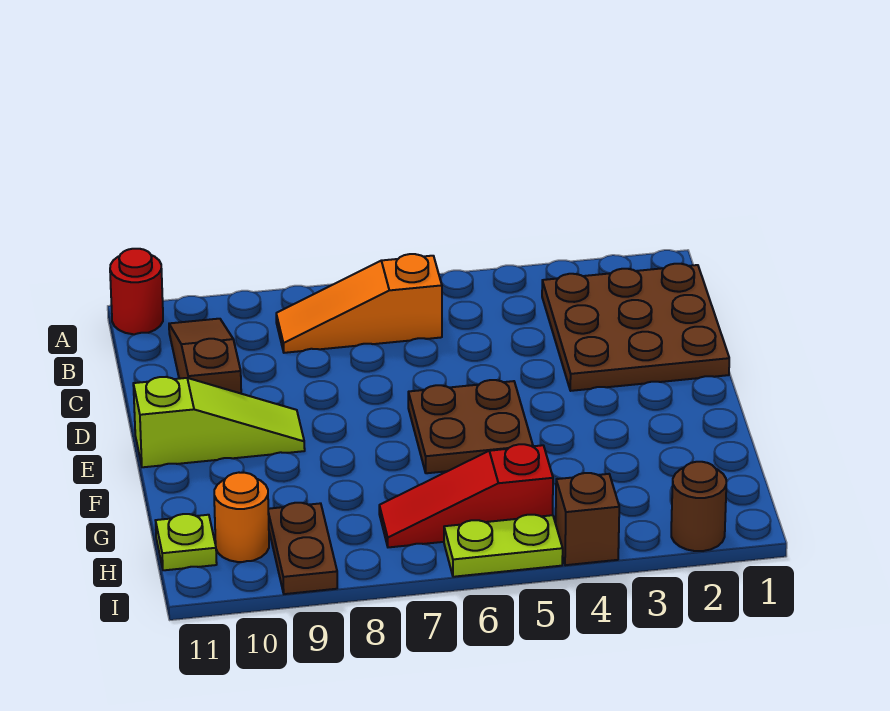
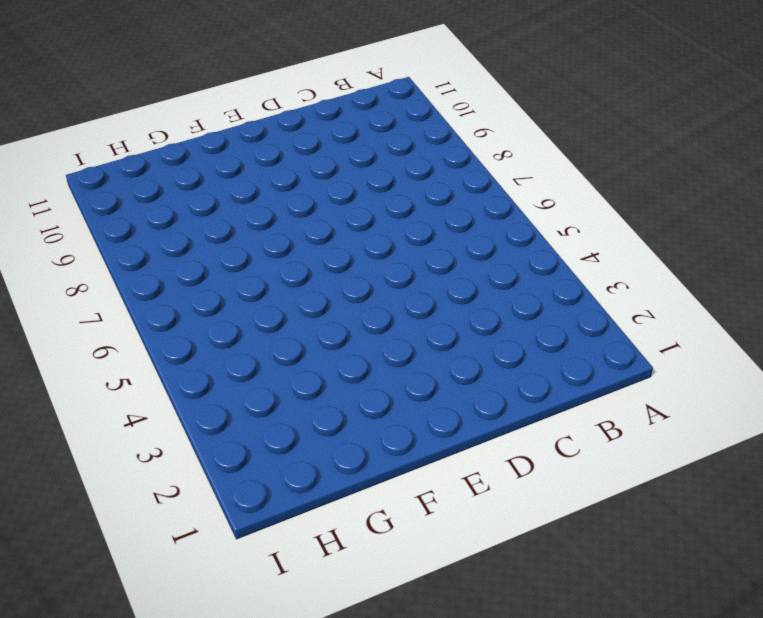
none -> red 1x1 round brick [110,249,163,334]
none -> brown 3x3 plate [542,264,729,391]
none -> orange 1x3 slope [276,254,442,353]

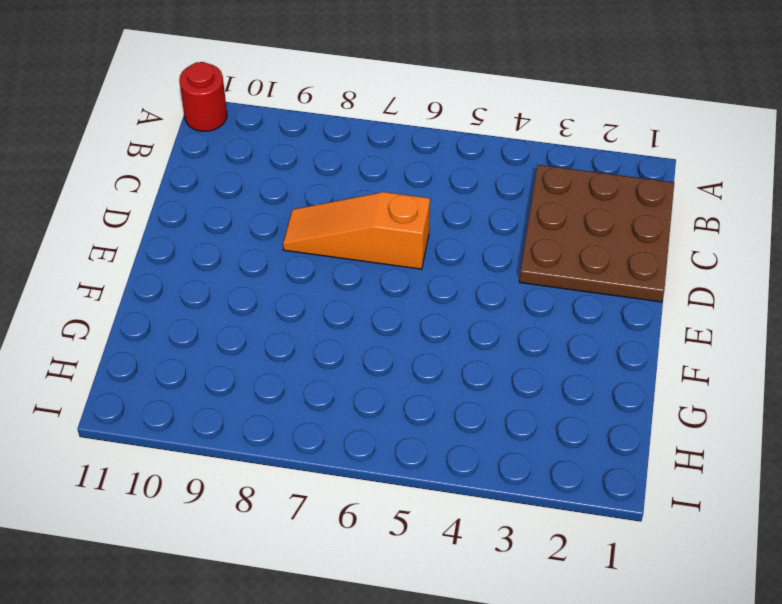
orange 1x3 slope [283,192,430,269] -> orange 1x3 slope moved to [276,254,442,353]
none -> brown 1x3 slope [169,319,241,393]
none -> brown 2x2 plate [408,380,533,473]
none -> lime 1x3 slope [133,377,305,467]

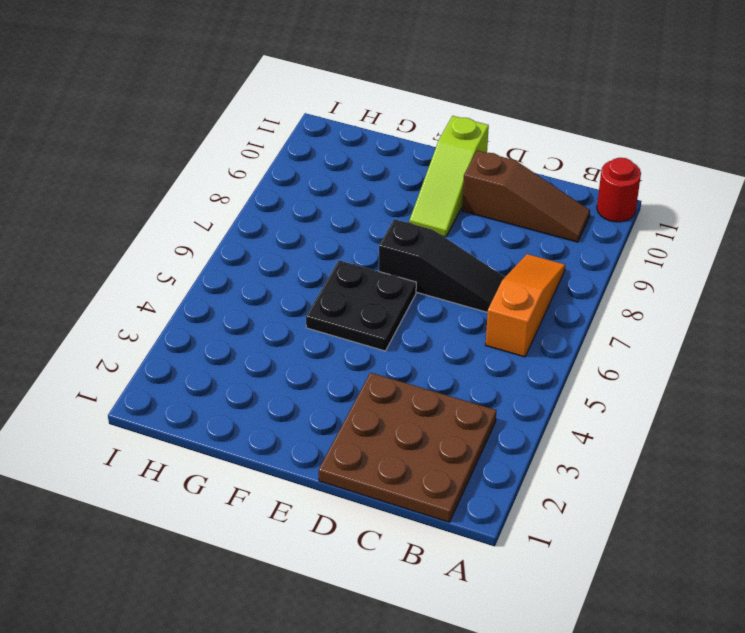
black 1x3 slope [379,219,505,312] -> none
black 2x2 plate [306,260,416,351] -> brown 2x2 plate [408,380,533,473]
none -> red 1x3 slope [379,444,553,547]
none -> brown 1x2 plate [268,503,337,594]
none -> orange 1x1 round brick [214,473,269,562]

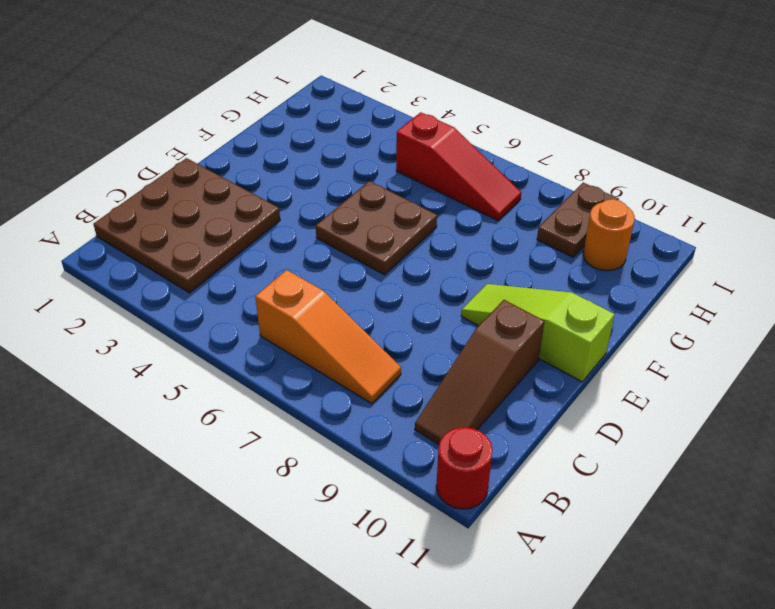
none -> lime 1x1 plate [155,514,217,570]
none -> brown 1x1 round brick [671,462,726,551]
none -> brown 1x1 brick [556,473,619,565]

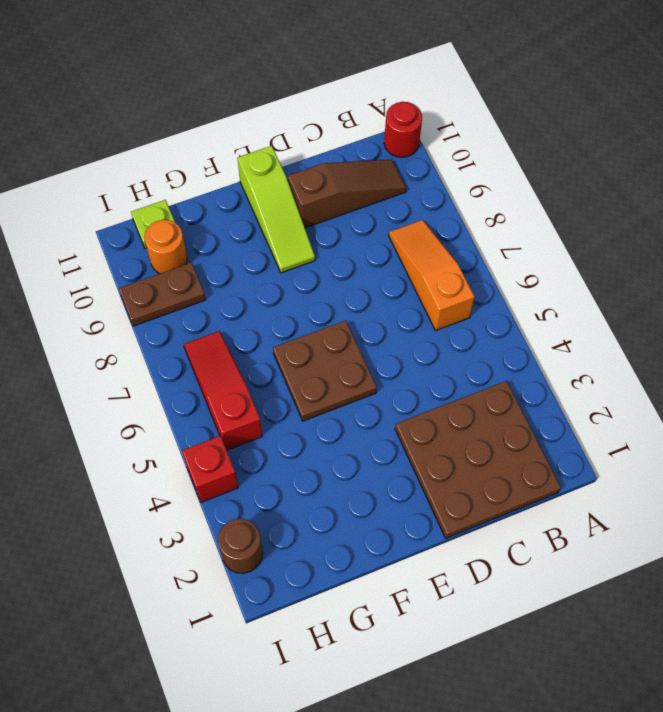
red 1x1 brick [182,436,238,502] -> brown 1x1 brick [556,473,619,565]
none -> lime 1x2 plate [444,515,563,577]

